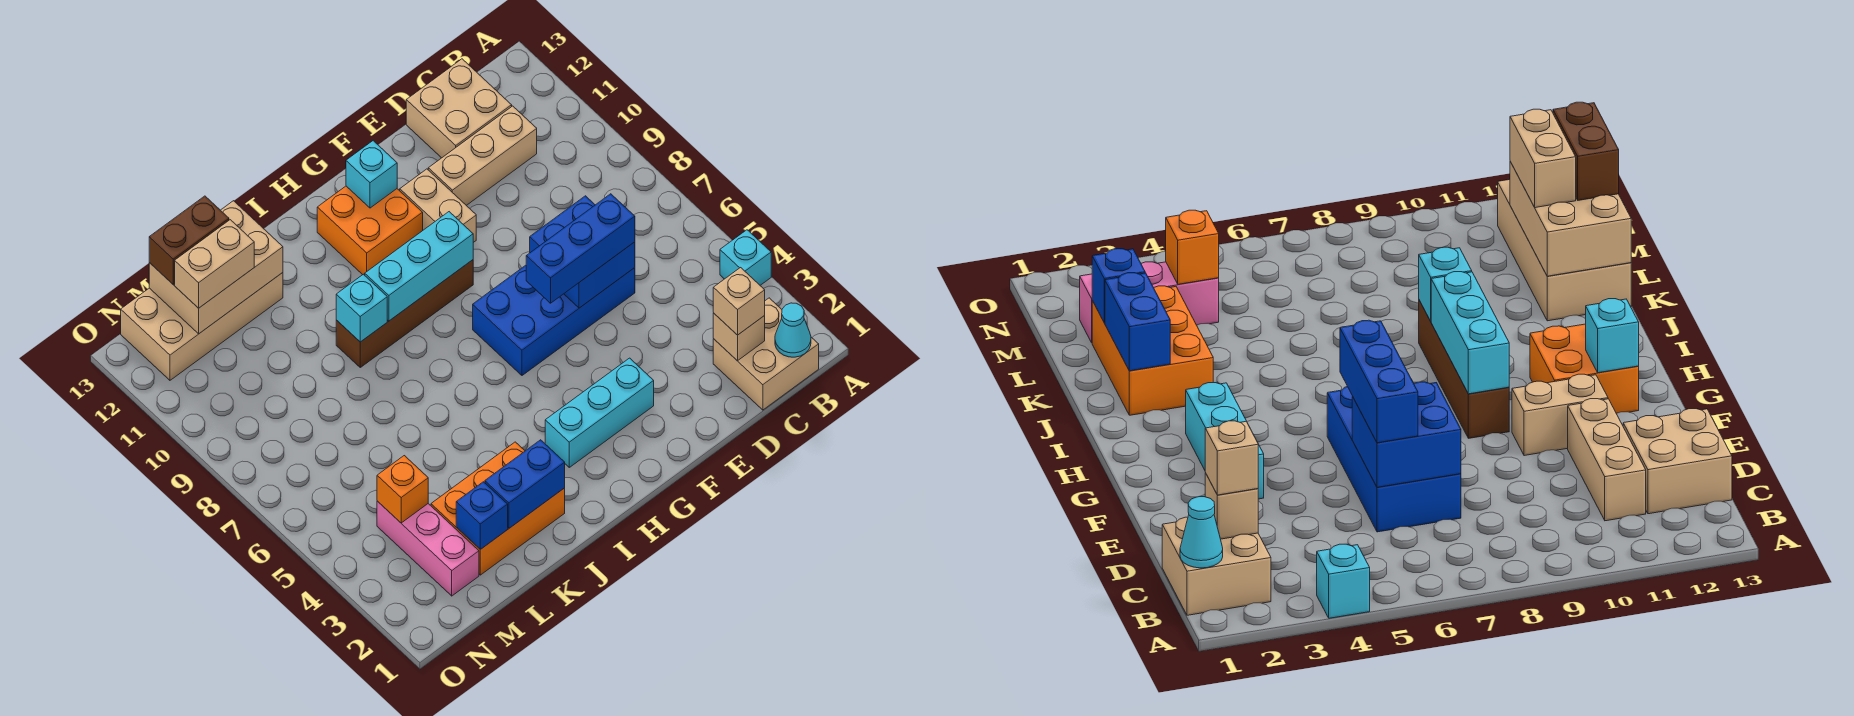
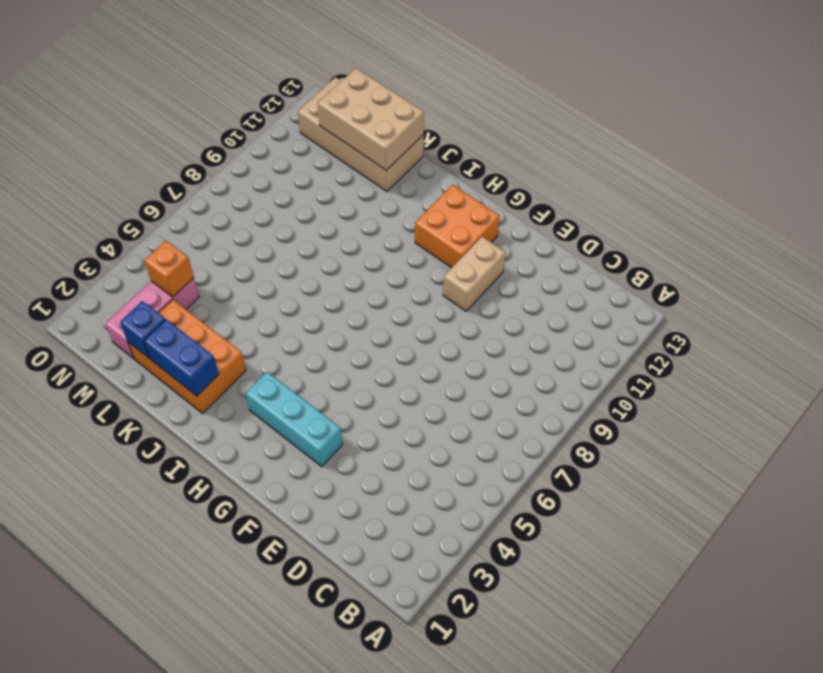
none -> cyan 1x1 brick [720,230,771,285]
none -> tan 2x2 brick [713,298,819,410]
none -> tan 1x3 brick [428,106,537,205]

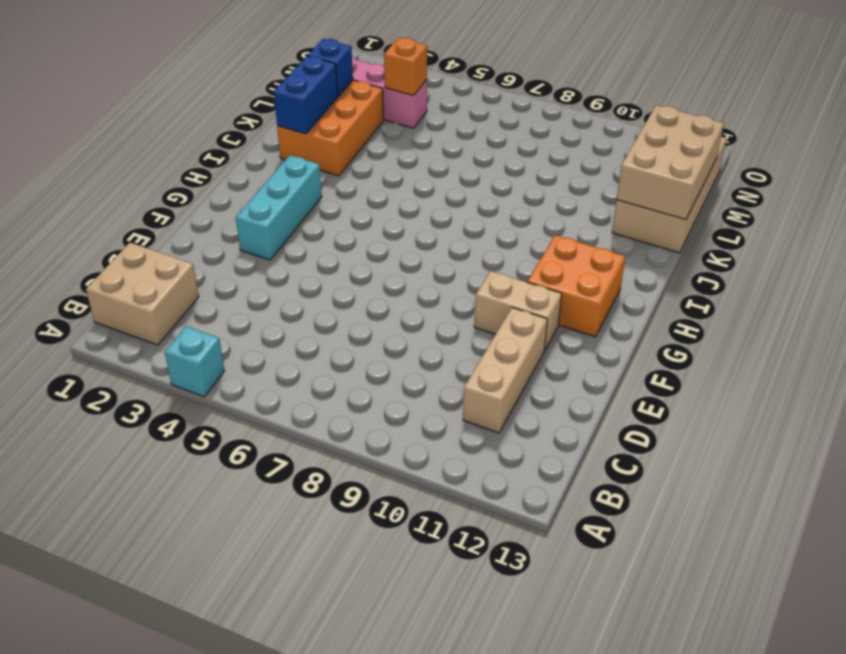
none -> tan 2x2 brick [406,59,512,158]
none -> blue 2x4 brick [473,265,635,375]
none -> brown 1x4 brick [336,260,473,367]

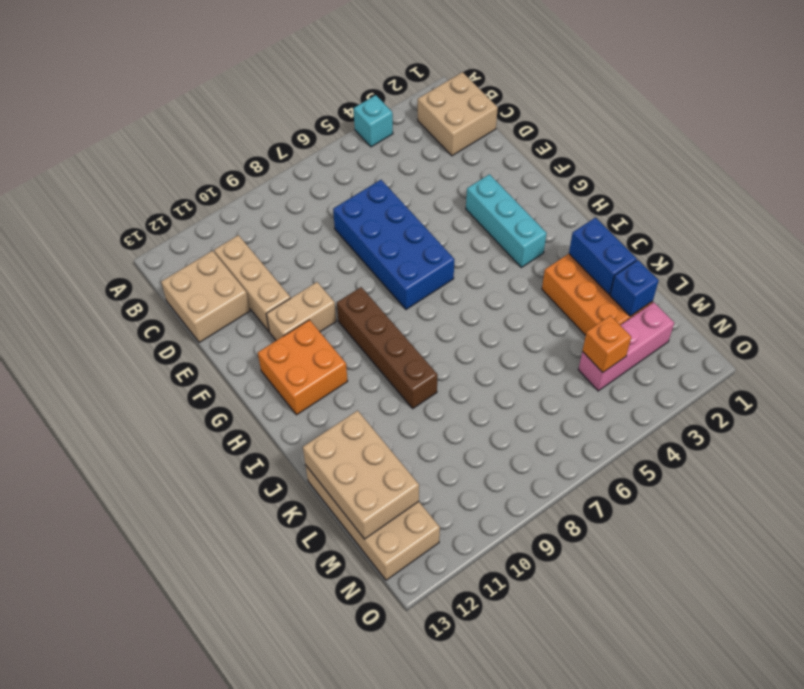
none -> cyan 1x1 cone [775,303,811,357]
none -> tan 1x1 brick [713,313,765,361]
none -> blue 2x2 brick [530,196,635,308]

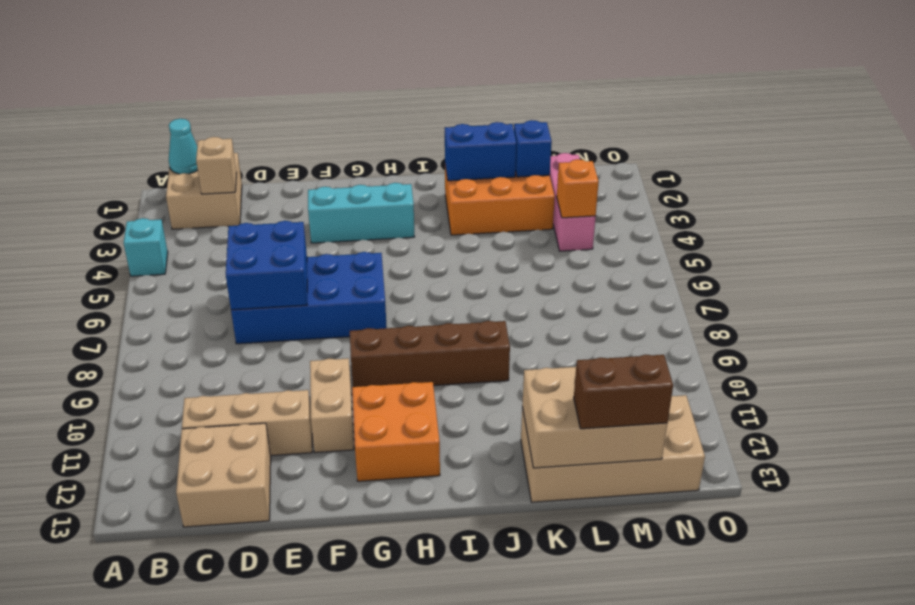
none -> cyan 1x3 brick [365,212,473,321]
none -> cyan 1x1 brick [346,141,397,208]
none -> cyan 1x1 brick [336,274,387,342]

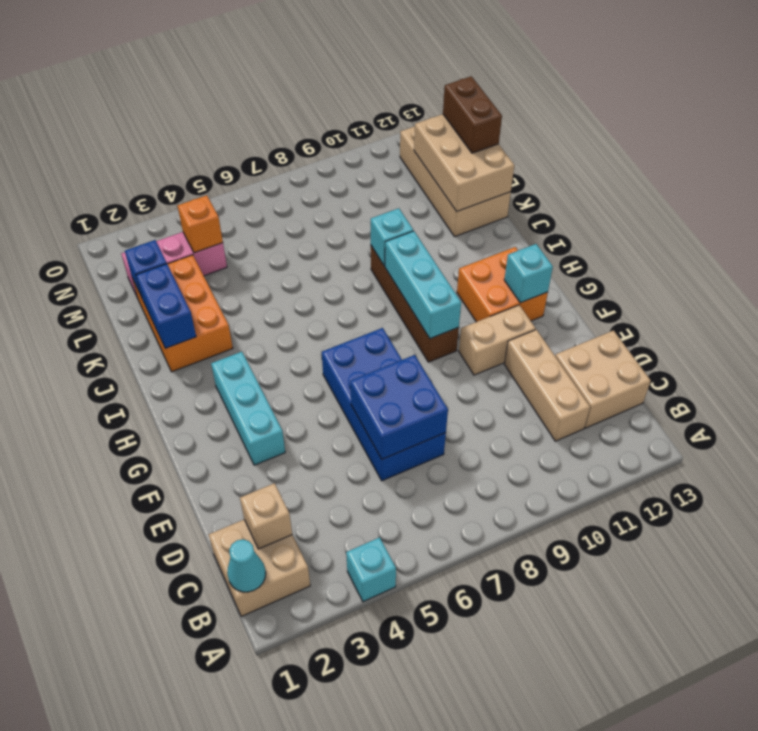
none -> tan 1x1 brick [713,268,765,335]
none -> blue 1x3 brick [526,194,635,303]
none -> tan 1x2 brick [175,220,254,308]

